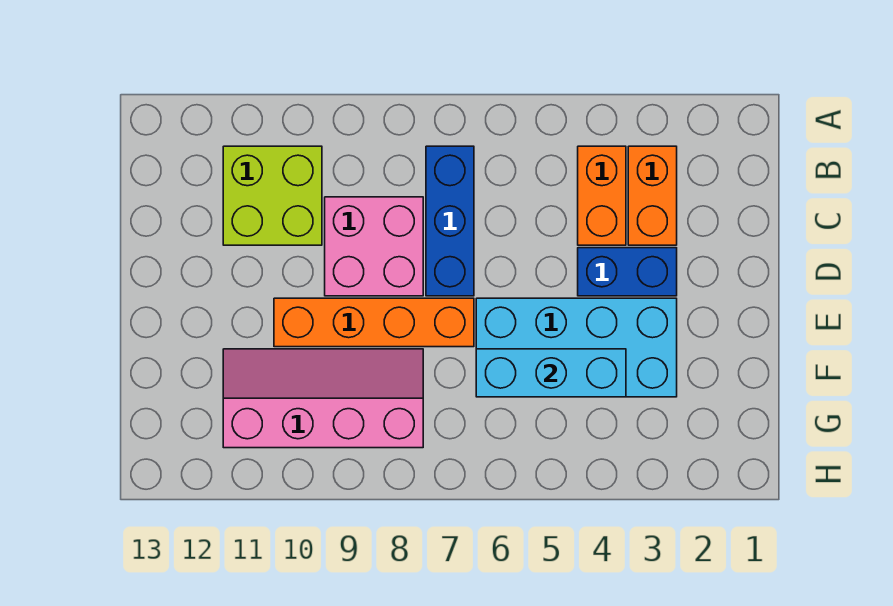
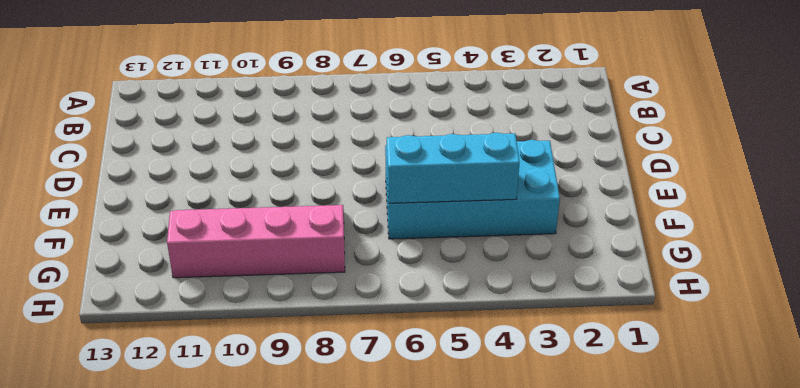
none -> orange 1x2 brick [628,146,677,245]
none -> orange 1x2 brick [578,146,626,245]

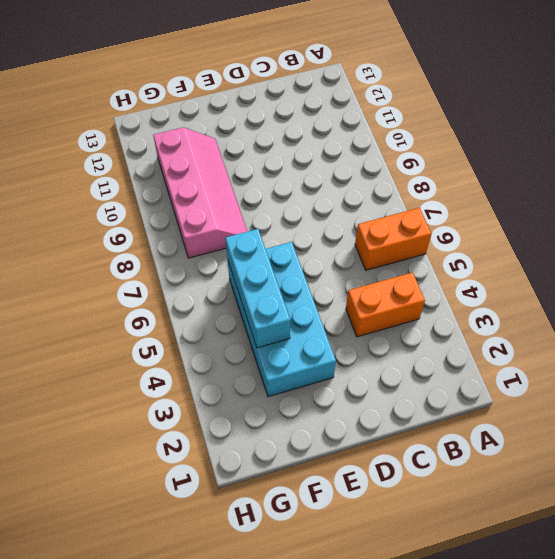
orange 1x2 brick [355,208,431,270] -> orange 1x2 brick moved to [628,146,677,245]
none -> blue 1x3 brick [426,146,474,296]
none -> lime 2x2 brick [223,146,322,245]

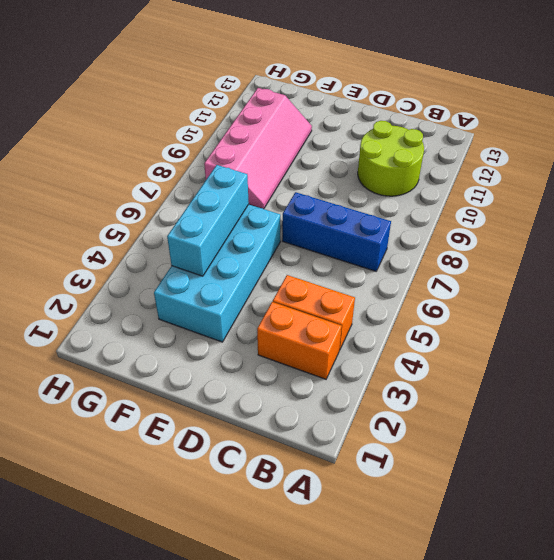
lime 2x2 round brick [358,121,424,196] -> lime 2x2 brick [223,146,322,245]
none -> pink 2x2 brick [325,197,423,296]
none -> blue 1x2 brick [578,248,677,296]

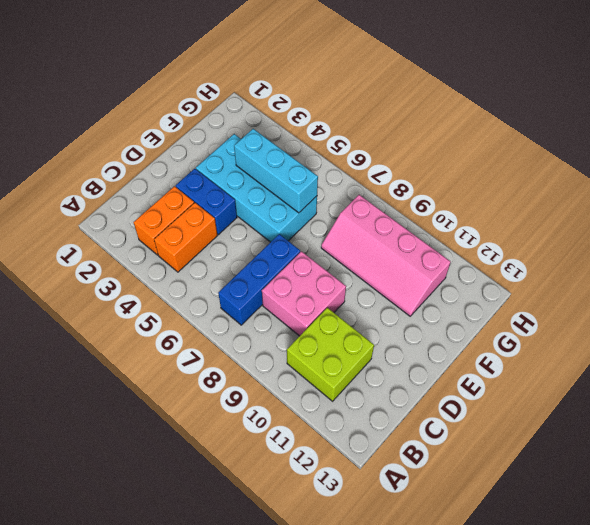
none -> orange 1x4 brick [274,298,474,347]

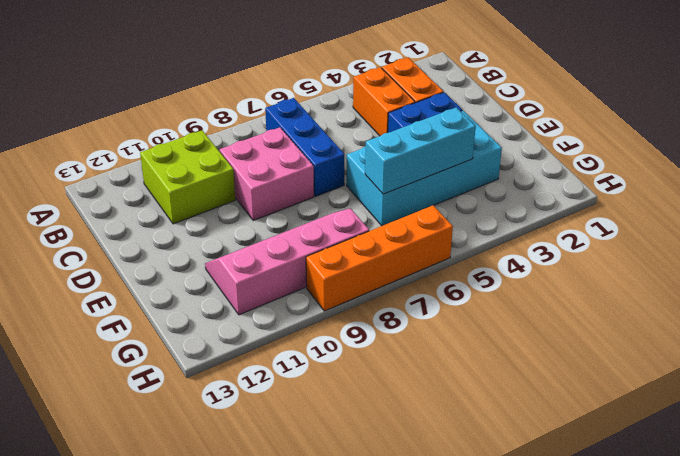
orange 1x4 brick [306,205,453,311] -> orange 1x4 brick moved to [274,298,474,347]

